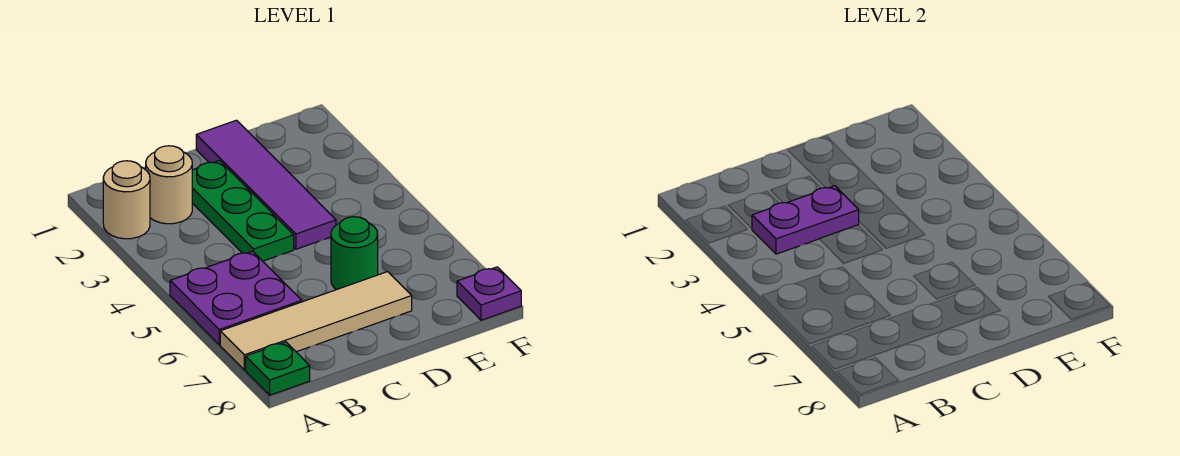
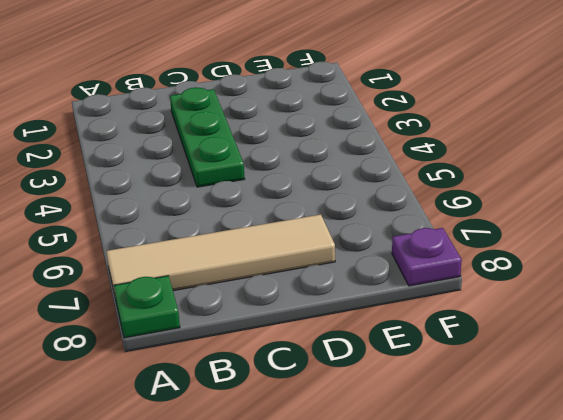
none -> tan 1x1 round brick [103,161,150,239]
none -> purple 2x2 plate [170,251,302,345]

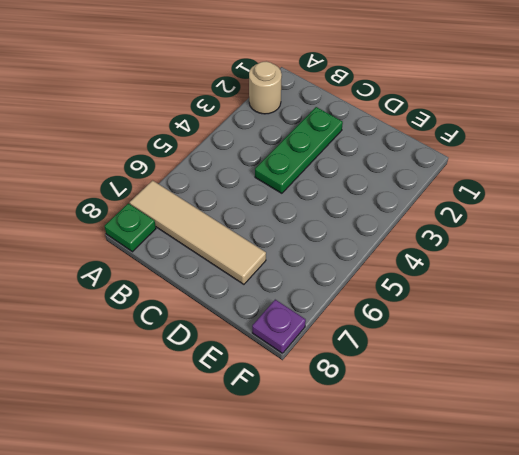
none -> purple 2x2 plate [170,251,302,345]
none -> tan 1x1 round brick [146,146,192,224]

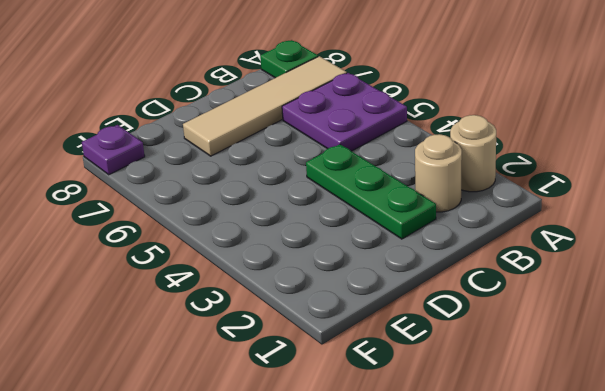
none -> purple 1x4 tile [196,120,336,249]
none -> green 1x1 round brick [331,217,378,290]

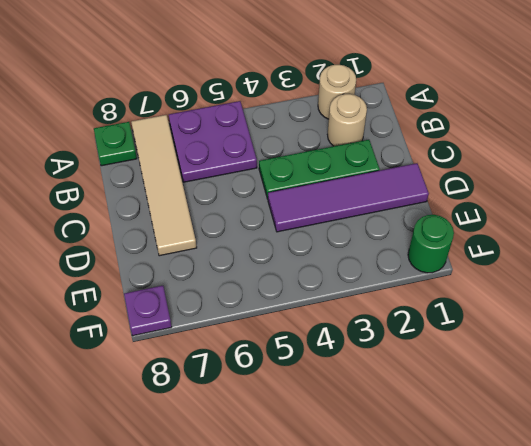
green 1x1 round brick [408,215,454,273] -> green 1x1 round brick moved to [331,217,378,290]
none -> purple 1x2 plate [752,186,859,254]

